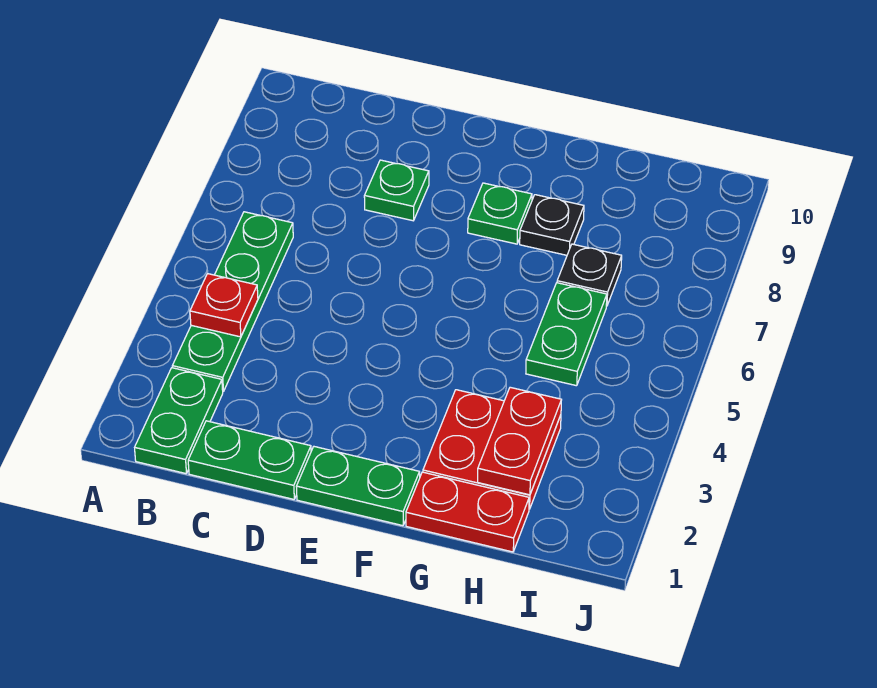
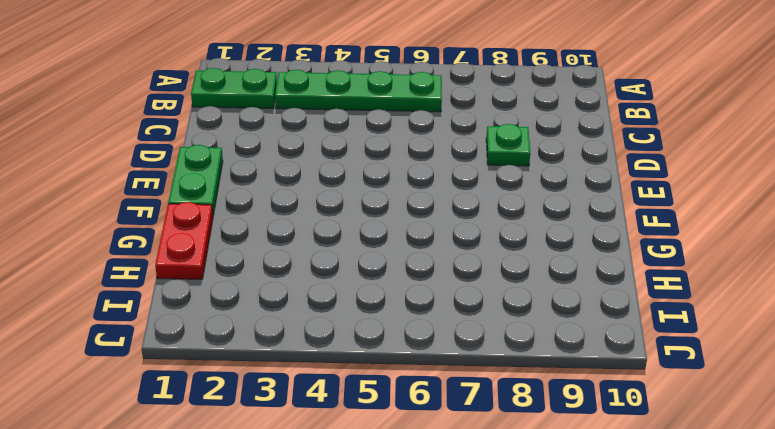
none -> green 1x2 plate [188,421,311,499]
none -> green 1x1 plate [468,183,532,244]
none -> red 2x2 plate [423,390,561,509]

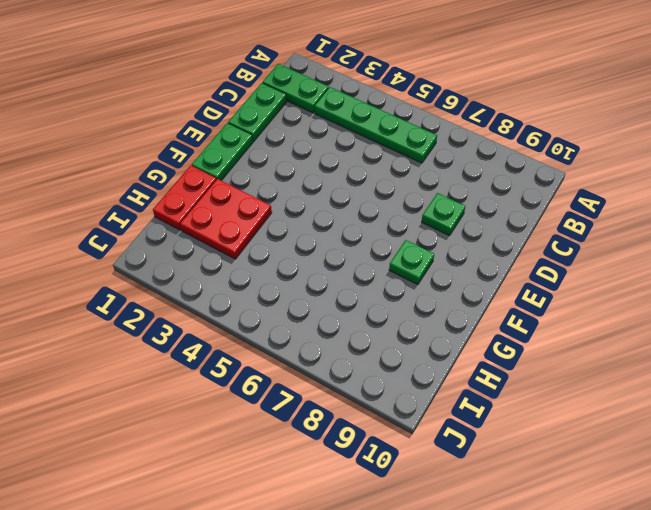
none -> black 1x1 plate [520,195,584,255]
none -> green 1x2 plate [526,283,607,386]
none -> black 1x1 plate [557,244,622,306]

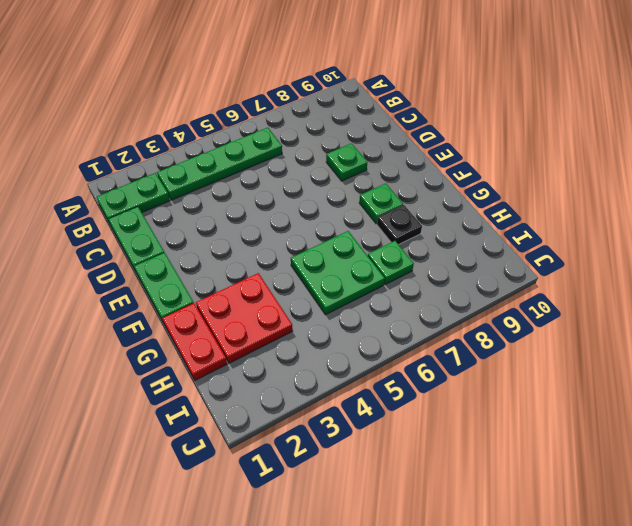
green 2x2 plate [291,231,385,315] -> green 1x2 plate [526,283,607,386]
green 1x1 plate [368,241,414,285] -> black 1x1 plate [557,244,622,306]
none -> red 1x1 plate [190,274,258,337]
none -> red 1x2 plate [478,387,561,495]

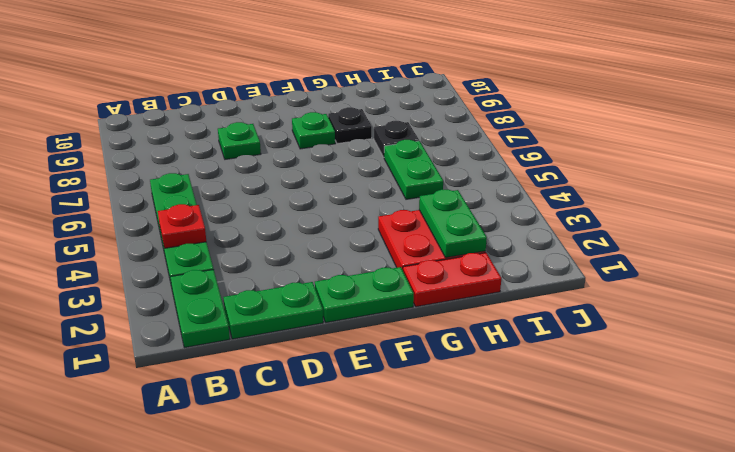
green 1x2 plate [419,190,487,258] -> red 1x2 plate [478,387,561,495]

